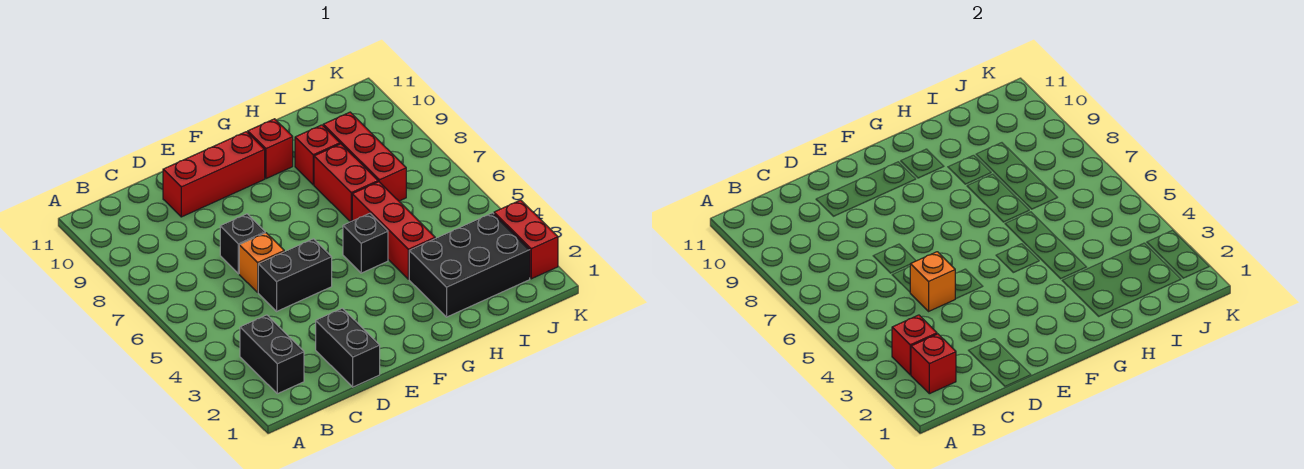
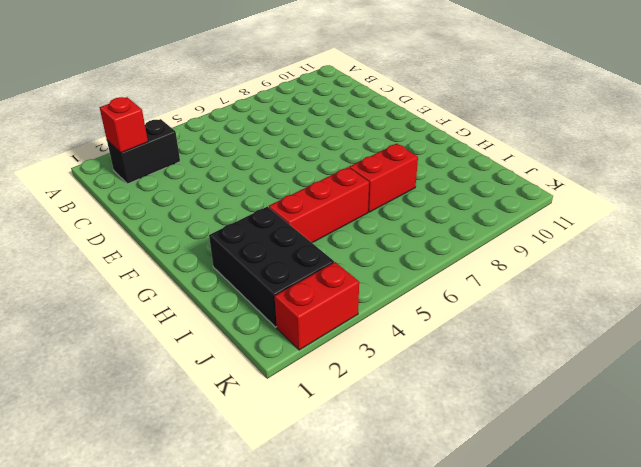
none -> black 1x2 brick [316,308,380,387]
none -> black 1x2 brick [258,239,332,311]
none -> orange 1x1 brick [239,233,284,292]

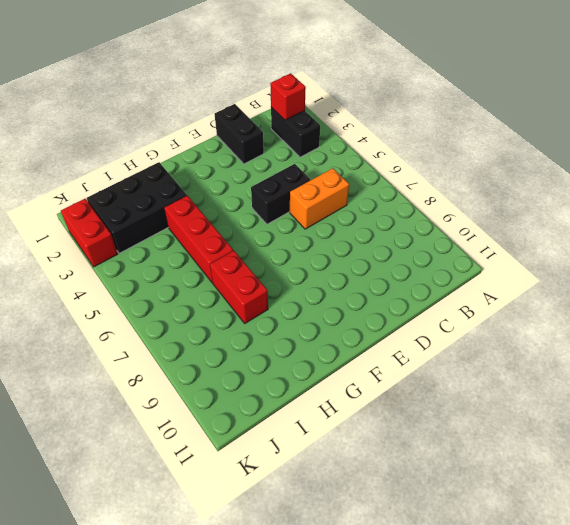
orange 1x2 brick [290,168,349,229] -> orange 1x1 brick [239,233,284,292]
none -> black 1x1 brick [220,214,265,274]
none -> red 1x3 brick [163,132,265,217]
none -> black 1x1 brick [343,213,388,273]

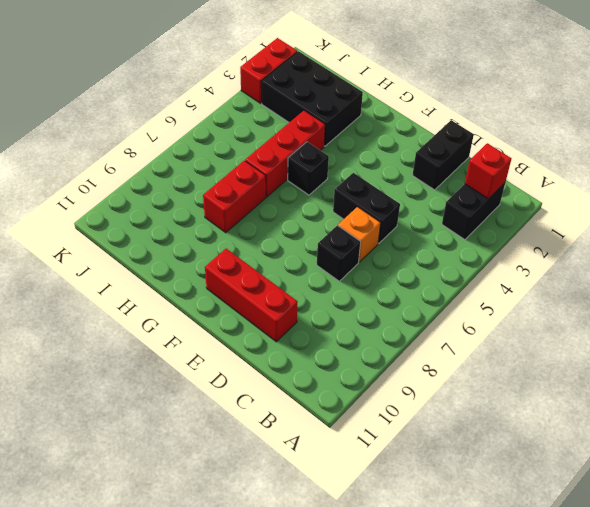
none -> red 1x1 brick [248,119,293,179]
none -> red 1x1 brick [295,125,340,185]
none -> red 1x3 brick [323,112,406,201]

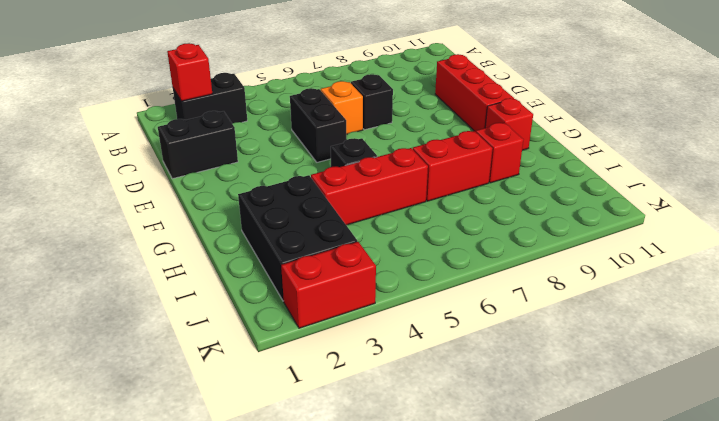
none -> red 1x3 brick [323,112,406,201]
none -> red 1x1 brick [892,315,937,375]
none -> orange 1x1 brick [910,252,955,311]

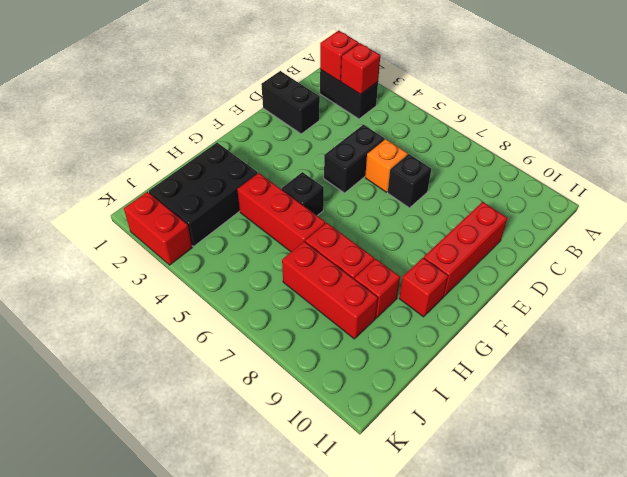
none -> orange 1x1 brick [910,252,955,311]

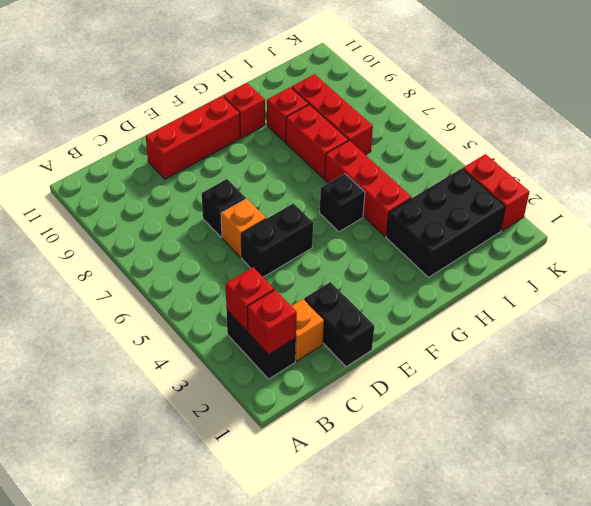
orange 1x1 brick [292,299,324,361] -> orange 1x1 brick moved to [910,252,955,311]

